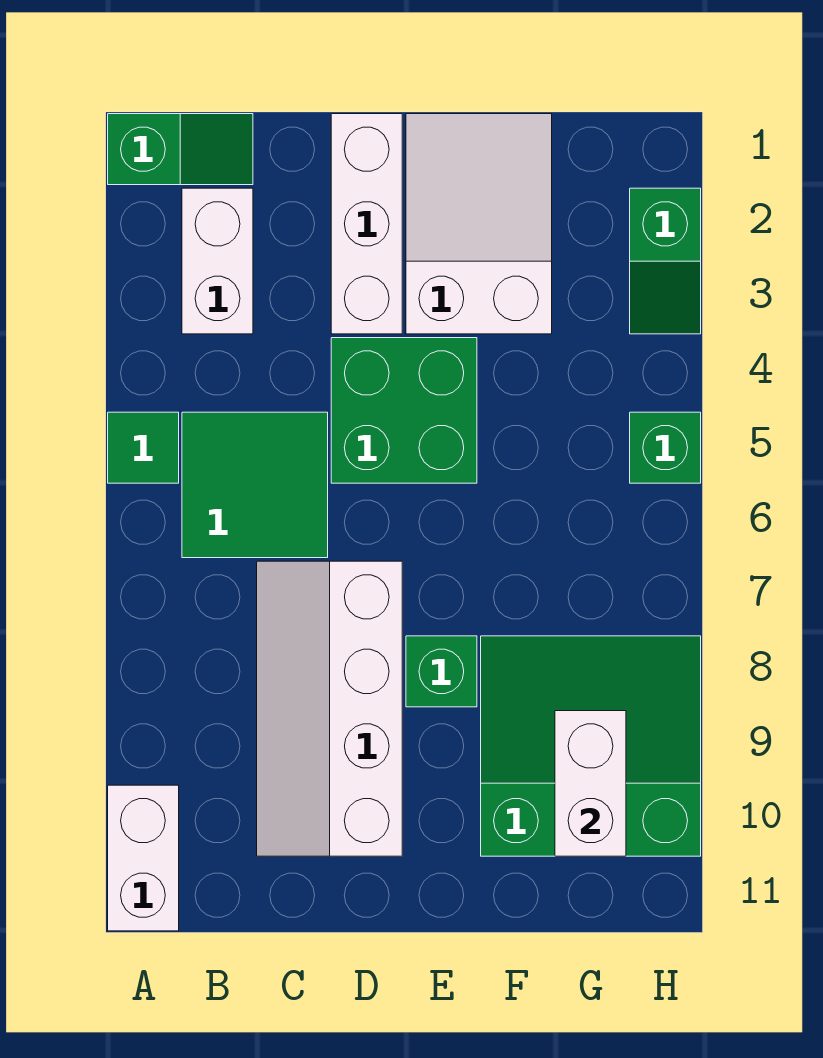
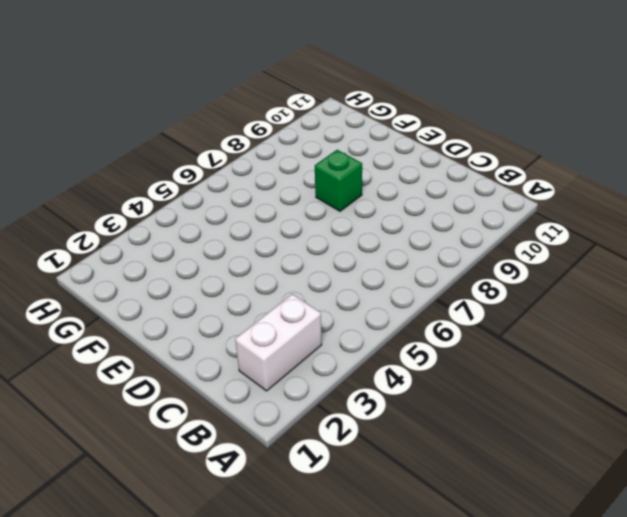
none -> green 1x2 slope [108,114,253,185]
none -> green 1x1 tile [108,412,179,483]
none -> white 1x2 brick [108,785,179,931]

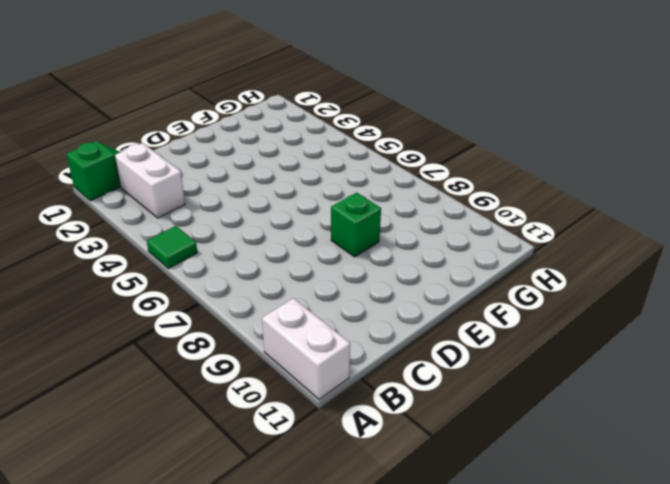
none -> green 2x2 tile [182,412,328,558]
none -> white 2x4 slope [257,561,402,856]
none -> white 1x3 brick [331,114,402,334]

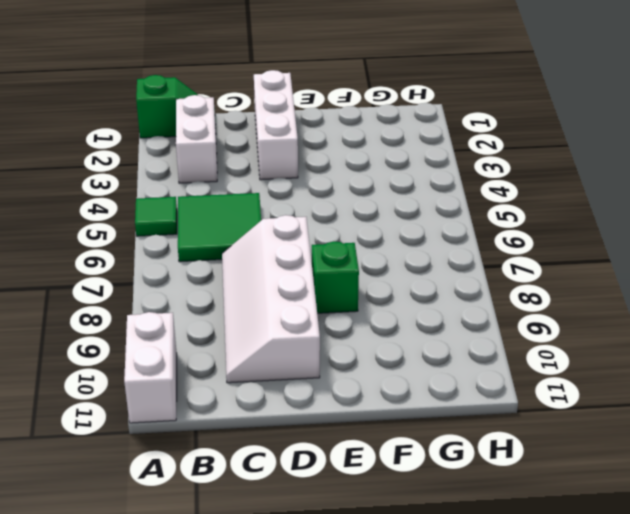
none -> green 2x2 brick [331,338,477,483]
none -> white 2x3 slope [406,114,552,334]
none -> green 3x3 slope [481,636,701,856]

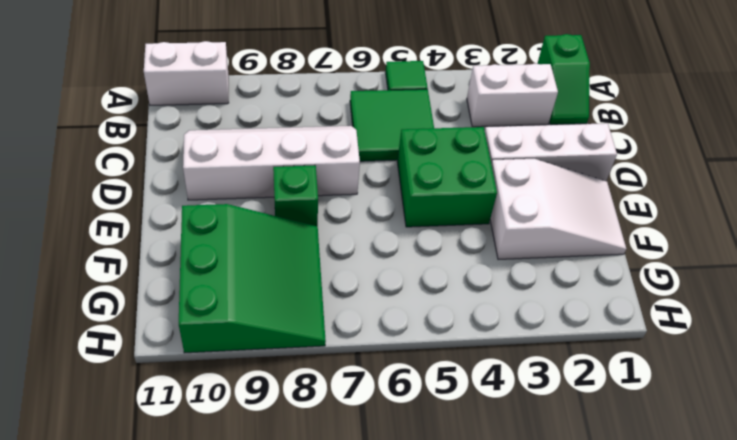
none -> green 1x2 slope [630,188,701,334]
none -> green 1x1 brick [630,412,701,483]
none -> white 1x2 brick [555,711,626,856]

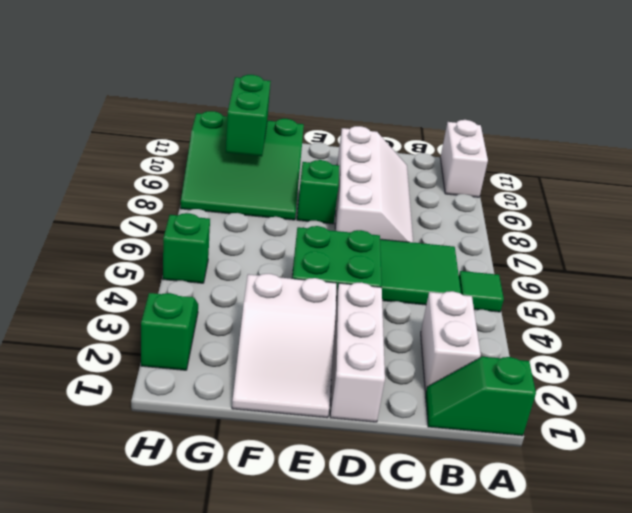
green 1x2 brick [226,75,271,156] -> white 1x2 brick [555,711,626,856]

